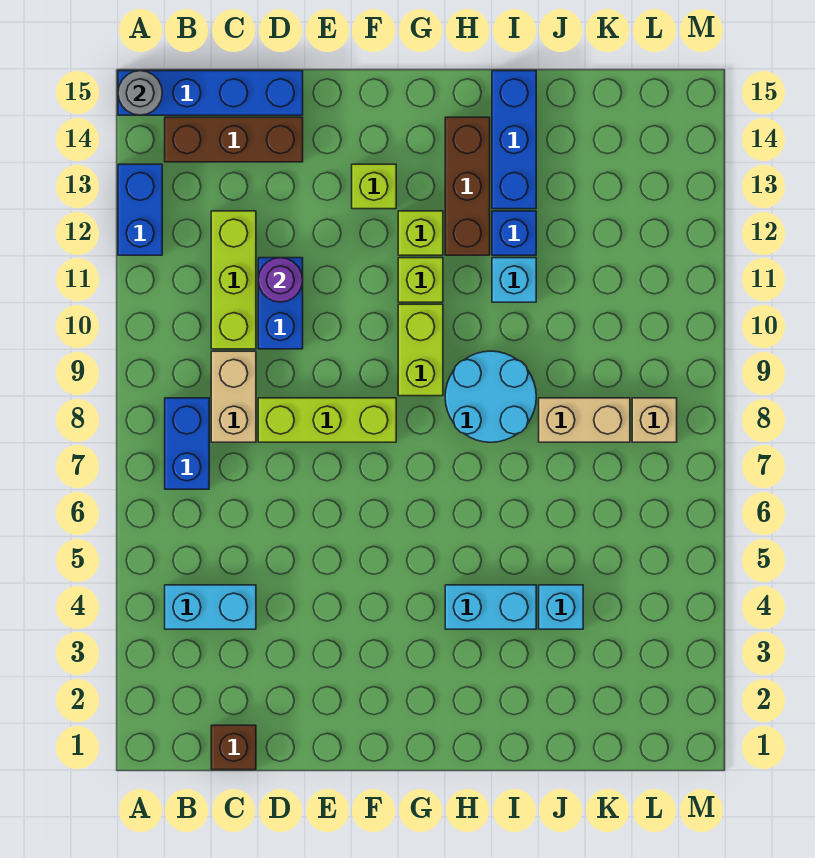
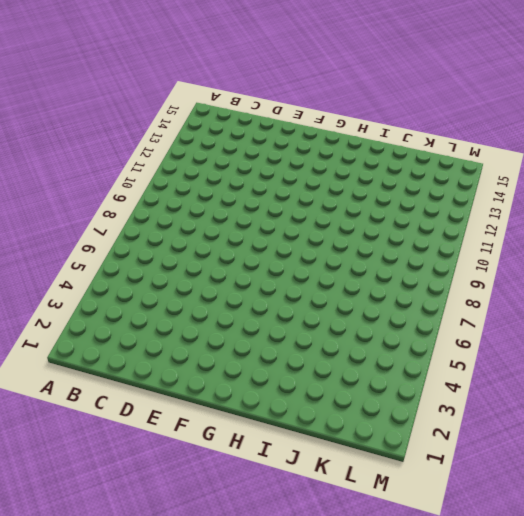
none -> blue 1x2 brick [118,164,162,255]
none -> blue 1x4 brick [118,71,303,115]
none -> cyan 1x2 brick [165,585,256,629]

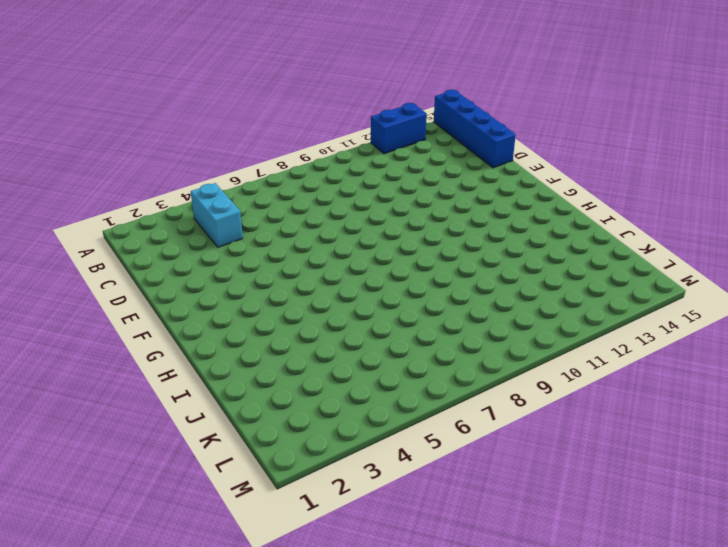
none -> blue 1x2 brick [165,398,209,489]
none -> brown 1x3 brick [165,117,303,162]
none -> brown 1x1 brick [211,725,256,770]

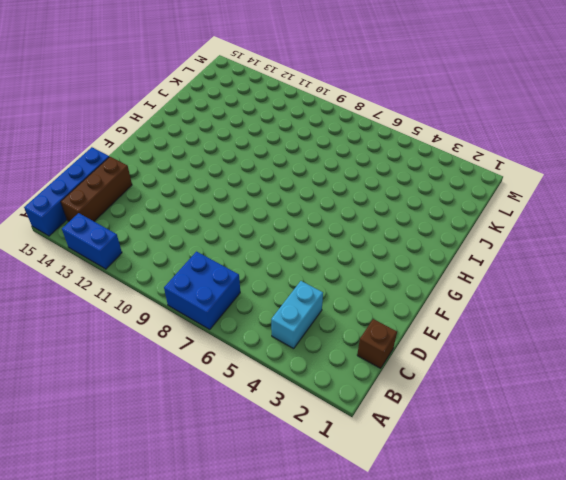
blue 2x2 brick [164,252,240,330] -> blue 1x2 brick [165,398,209,489]
none -> tan 1x2 brick [211,351,256,442]
none -> lime 1x3 brick [211,211,256,349]
none -> lime 1x3 brick [258,398,396,442]

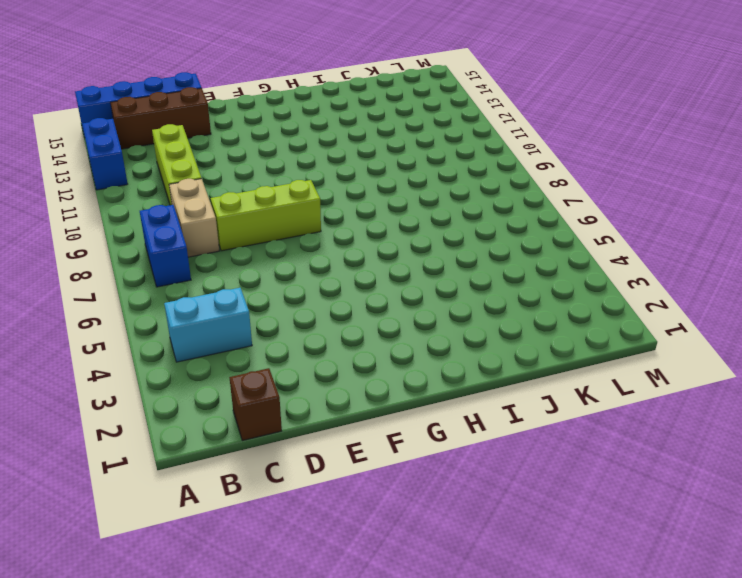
none -> blue 1x2 brick [258,258,303,349]
none -> lime 1x1 brick [352,164,396,209]
none -> lime 1x2 brick [398,304,443,396]

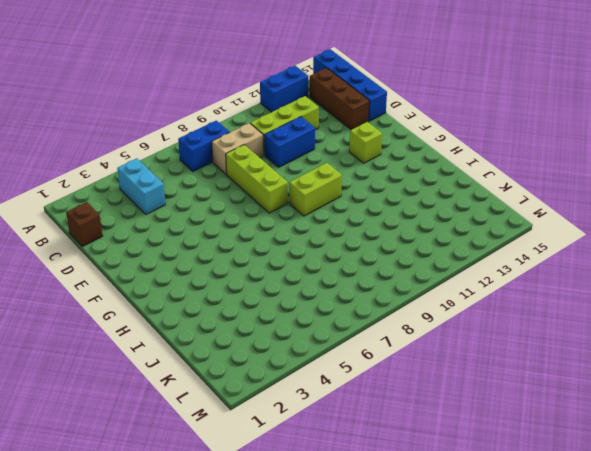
none -> lime 1x1 brick [398,258,443,302]
none -> lime 1x1 brick [398,211,443,255]
none -> cyan 1x2 brick [445,585,536,629]

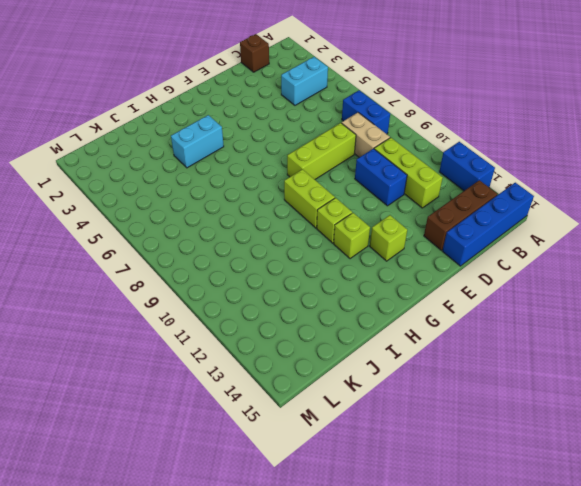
none -> cyan 2x2 round brick [445,351,536,442]
none -> brown 1x3 brick [445,117,490,255]
none -> cyan 1x1 brick [492,258,536,302]

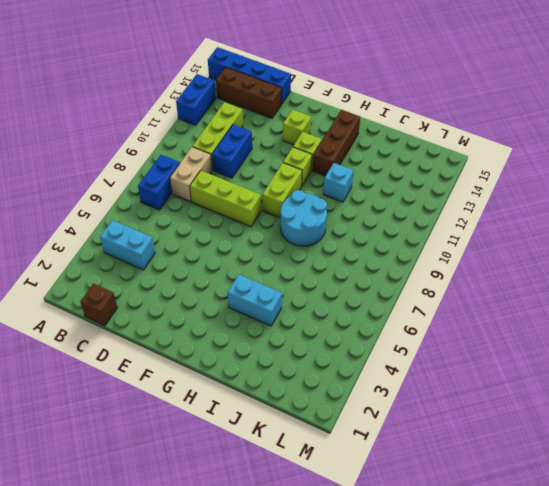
none -> blue 1x1 brick [492,211,536,255]
none -> blue 1x3 brick [492,71,536,209]
none -> cyan 1x1 brick [539,585,583,629]

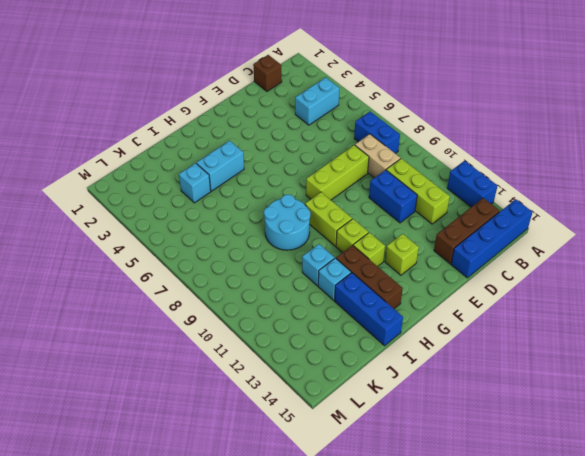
cyan 1x1 brick [318,258,351,300] -> blue 1x1 brick [492,211,536,255]
none -> tan 1x2 brick [539,398,630,442]
none -> tan 1x1 brick [632,398,677,442]
none -> grey 1x1 round brick [118,71,162,115]

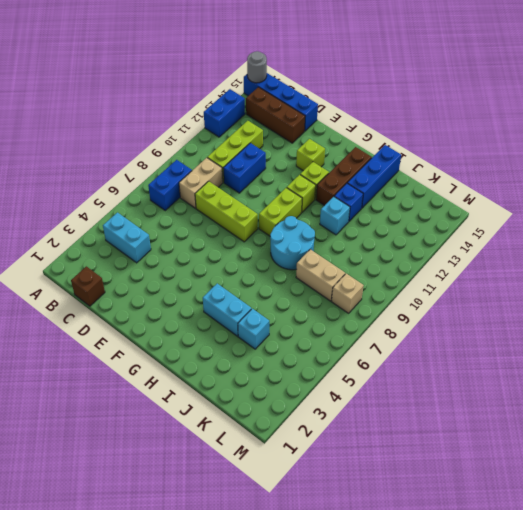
none -> purple 1x1 round brick [258,258,303,302]

